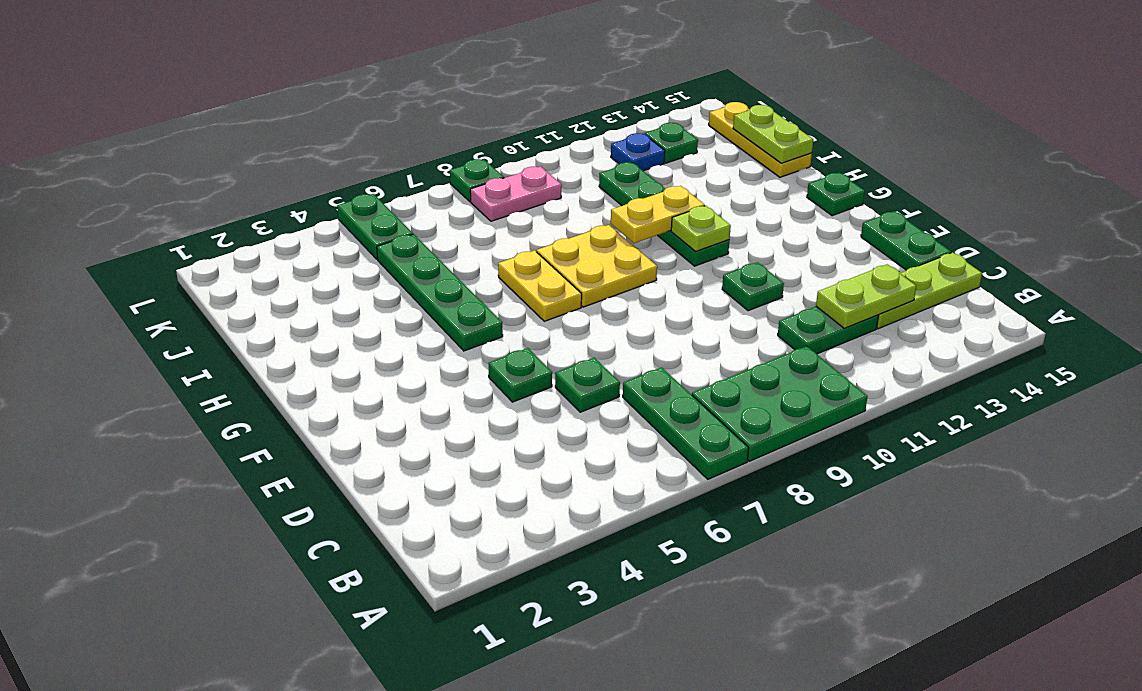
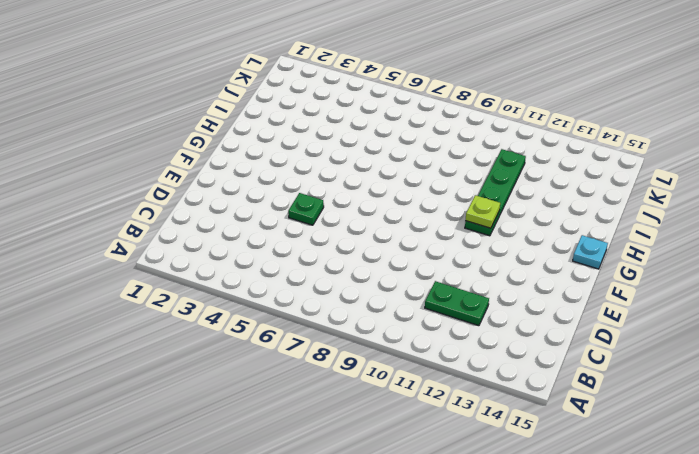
cyan 1x1 plate [573,235,608,269] -> green 1x1 plate [807,173,865,216]
none -> green 1x3 plate [623,367,749,479]
none -> green 2x3 plate [692,346,868,461]
none -> lime 1x3 plate [877,253,982,329]

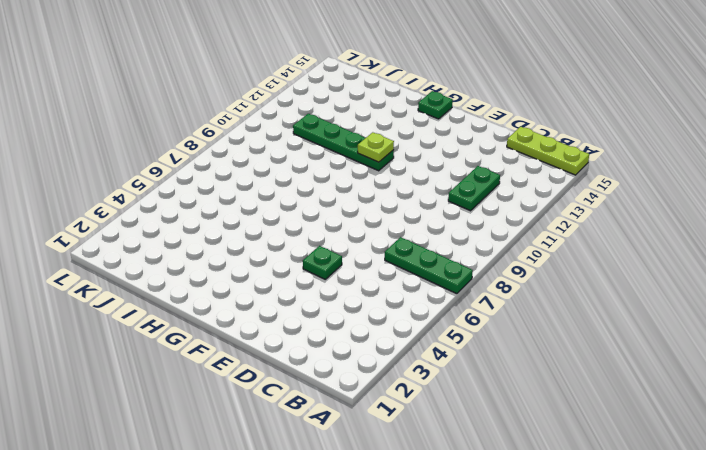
lime 1x3 plate [507,127,589,175] -> lime 1x3 plate turned to [877,253,982,329]
none -> green 2x3 plate [692,346,868,461]
none -> green 1x1 plate [555,358,620,412]
none -> green 1x2 plate [861,211,951,270]

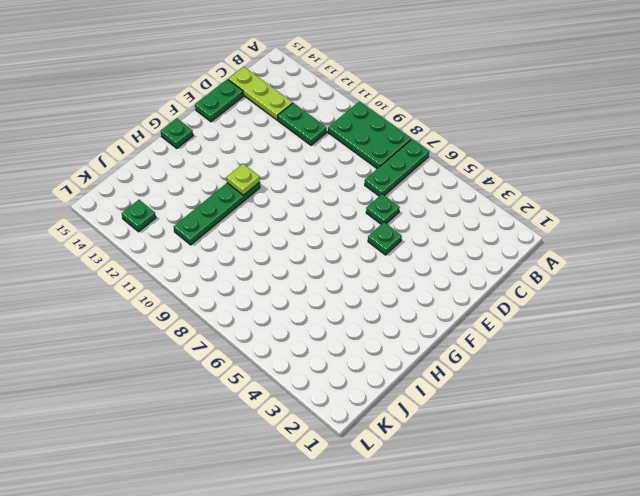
none -> green 1x1 plate [722,262,784,311]
none -> green 1x4 plate [377,234,503,351]
none -> yellow 1x2 plate [498,250,582,321]

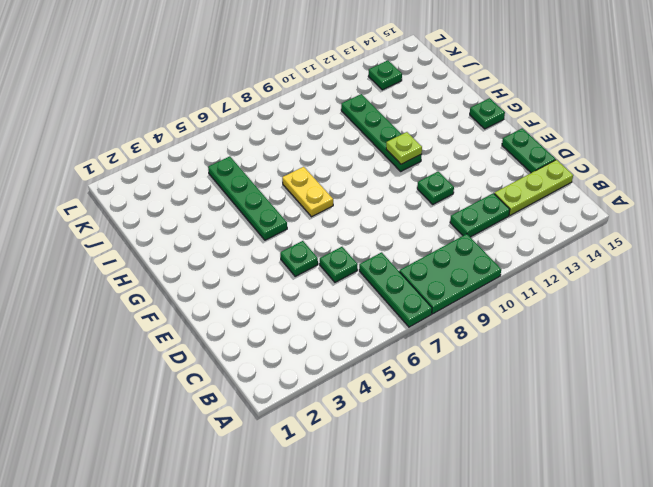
none -> yellow 2x2 plate [537,225,657,307]
none -> yellow 1x3 plate [709,102,812,177]
none -> green 1x2 plate [337,194,413,259]

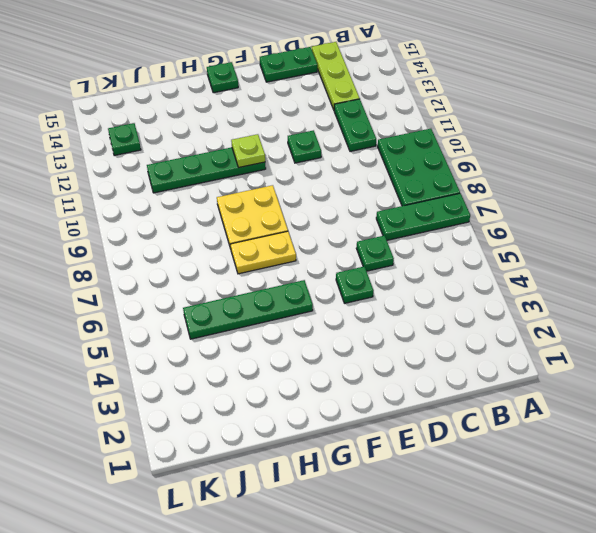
none -> yellow 1x3 plate [709,102,812,177]
none -> green 1x2 plate [337,194,413,259]
none -> pink 1x2 plate [470,166,562,221]

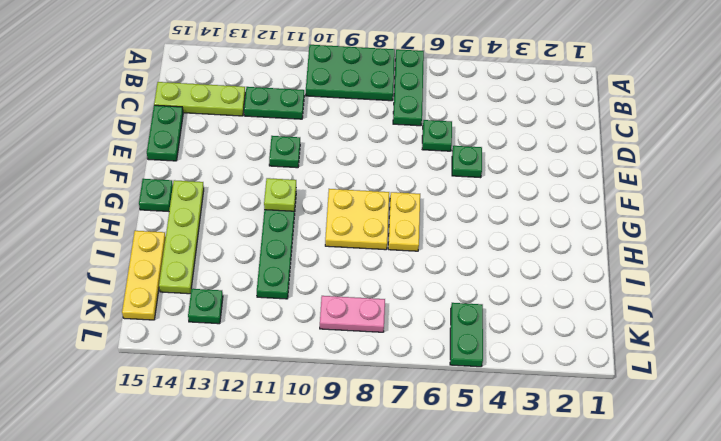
lime 1x4 plate [159,180,204,294] -> none
none -> green 1x4 plate [377,234,503,351]
none -> blue 1x1 plate [611,133,665,171]
none -> green 1x1 plate [450,159,504,202]

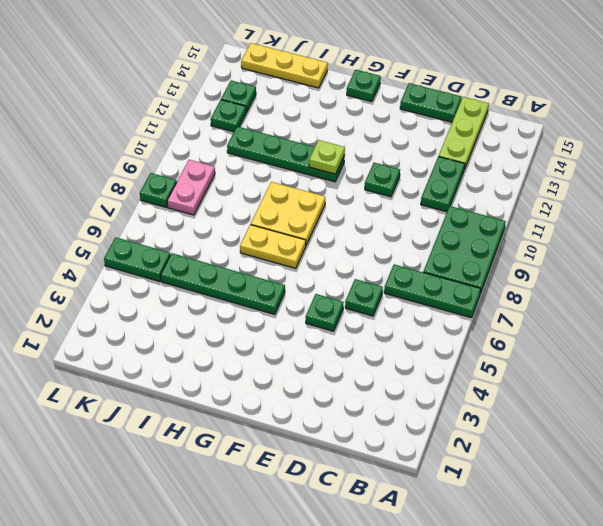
green 1x1 plate [211,100,246,132] -> blue 1x1 plate [611,133,665,171]
none -> lime 1x2 plate [816,264,916,328]
none -> yellow 1x2 plate [611,186,705,243]
none -> lime 1x2 plate [733,105,813,163]

